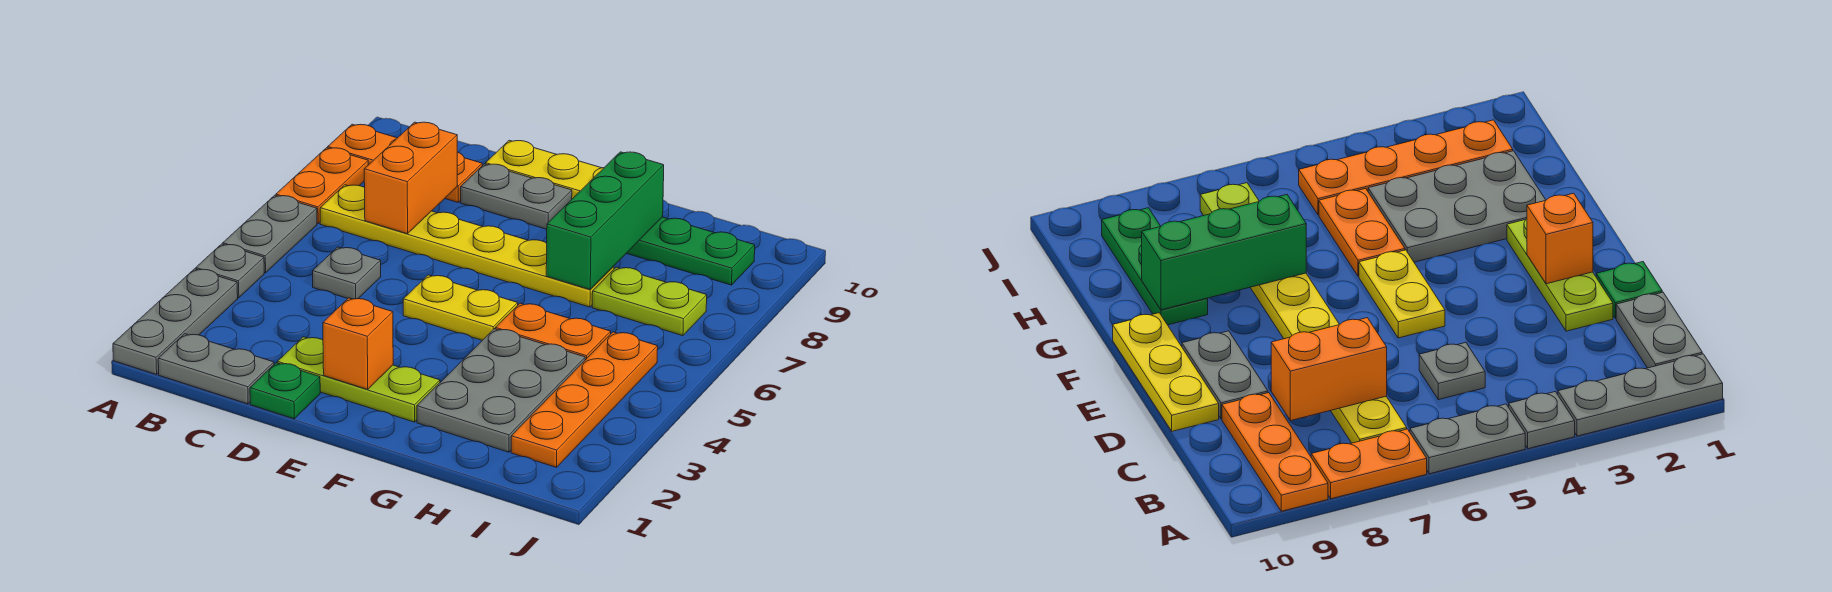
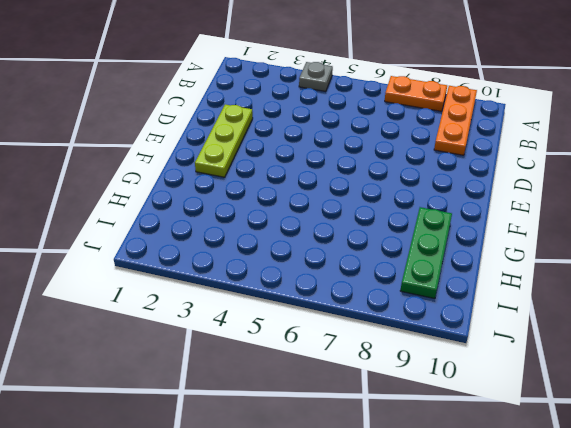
none -> grey 1x3 plate [113,269,238,374]
none -> grey 1x2 plate [223,195,317,273]
none -> grey 1x2 plate [158,334,274,404]

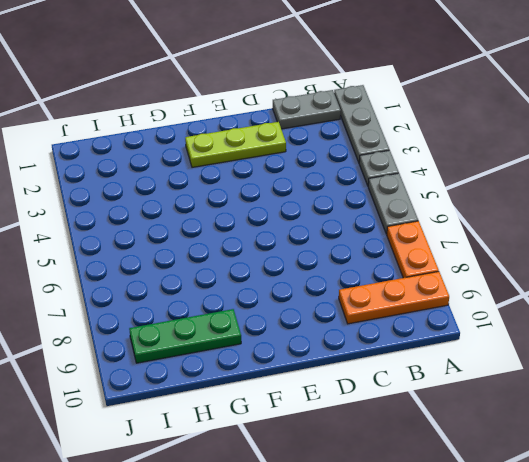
none -> yellow 1x6 plate [320,185,614,307]
none -> grey 1x1 plate [313,247,381,299]
none -> green 1x1 plate [250,363,320,419]

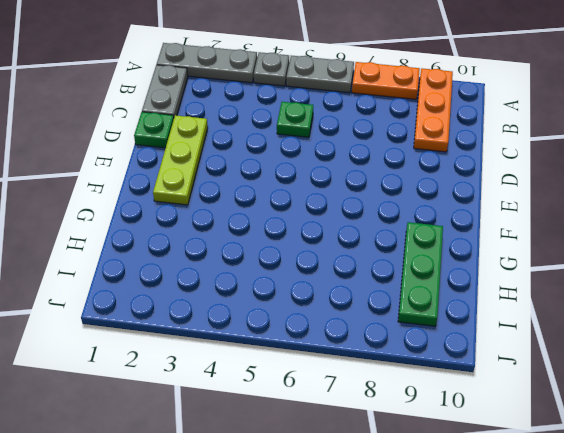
green 1x1 plate [277,102,313,137] -> grey 1x1 plate [313,247,381,299]
none -> yellow 1x6 plate [320,185,614,307]
none -> grey 1x2 plate [461,164,572,229]
none -> yellow 1x3 plate [486,140,603,199]

